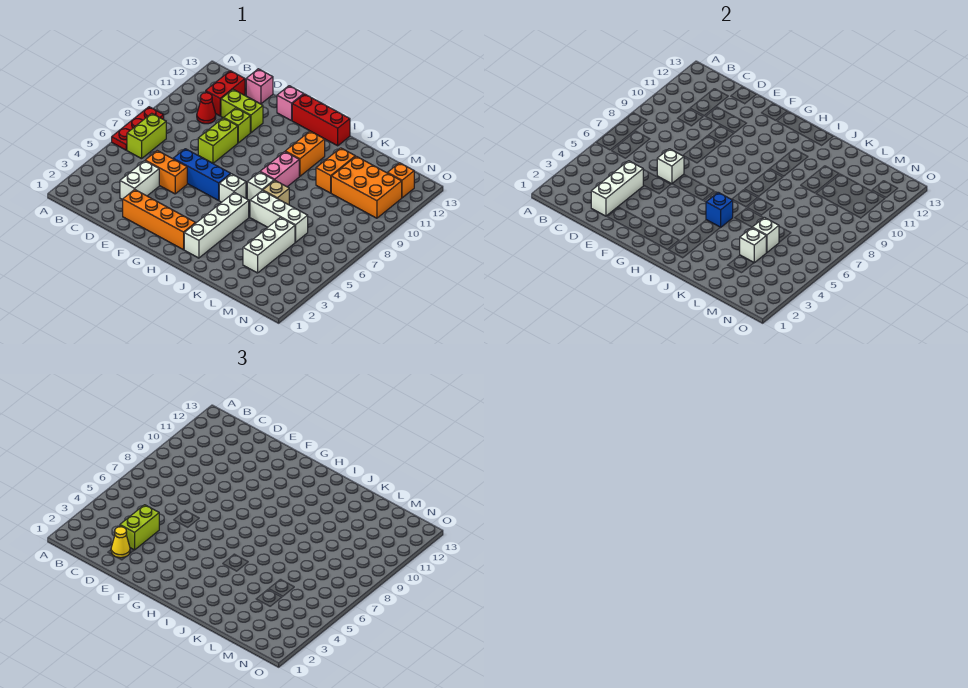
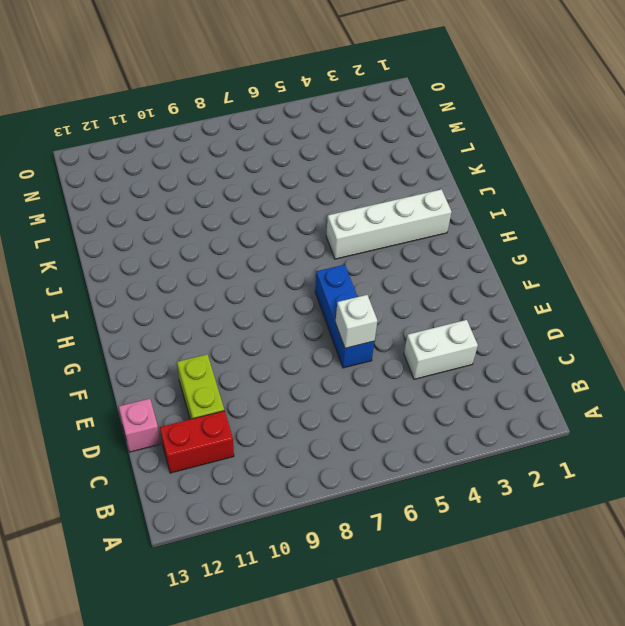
none -> red 1x3 plate [112,107,164,150]
none -> lime 1x2 brick [127,113,166,159]
none -> red 1x1 cone [197,93,216,124]
none -> orange 1x2 brick [145,151,187,194]

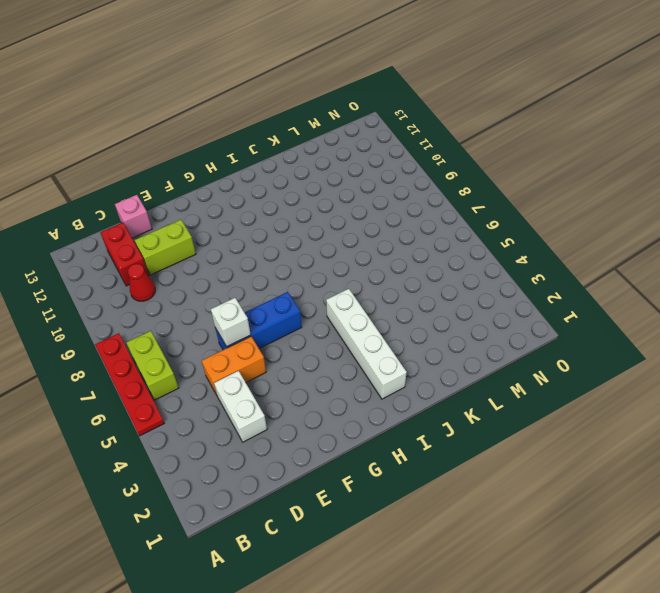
red 1x4 plate [95,333,164,436] -> red 1x3 plate [112,107,164,150]
none -> orange 1x4 brick [123,190,195,250]
none -> lime 1x2 brick [198,118,238,163]
none -> lime 1x1 brick [224,108,250,143]
none -> pink 1x1 brick [277,86,304,121]

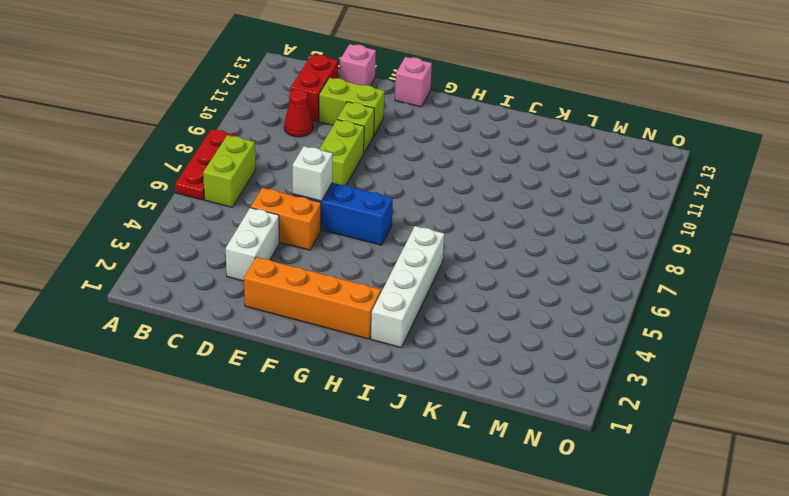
none -> red 1x3 brick [292,94,350,146]
none -> white 1x1 brick [219,174,246,202]
none -> white 1x1 brick [247,172,274,200]
none -> pink 1x2 brick [260,152,299,187]

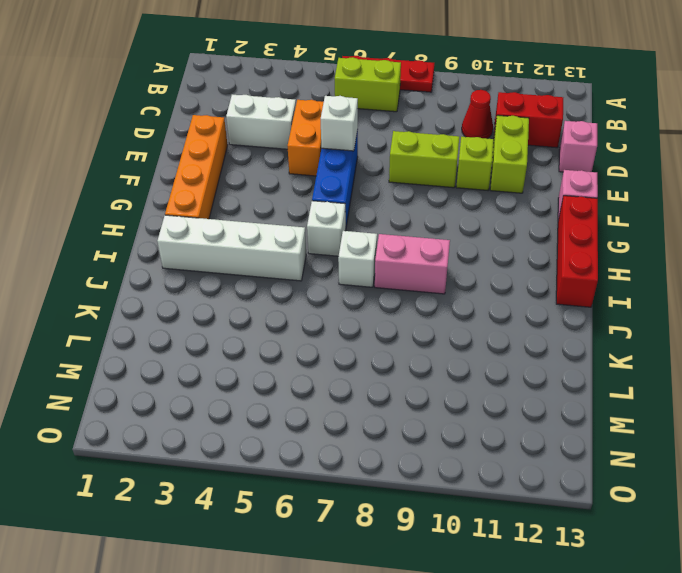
none -> orange 1x2 brick [285,131,325,176]
none -> white 1x3 brick [250,190,308,242]
none -> tan 1x1 brick [263,180,289,205]
none -> orange 1x2 brick [316,148,355,193]

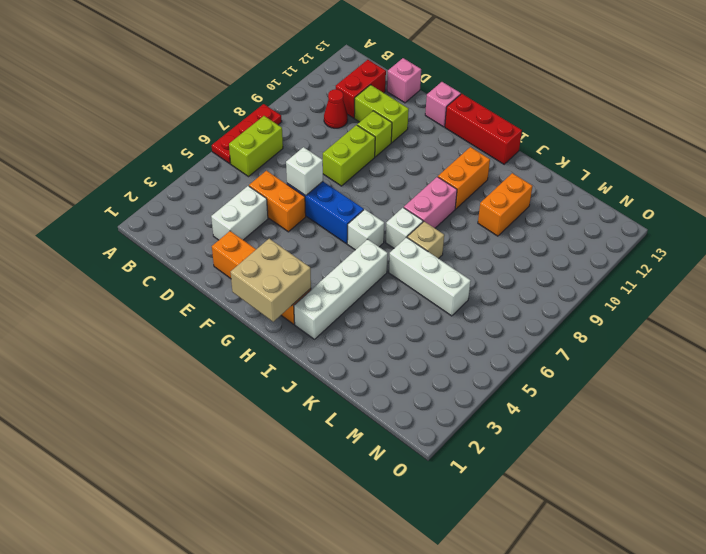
tan 2x2 brick [231,239,311,322] -> none
none -> white 1x3 brick [243,218,295,273]
none -> orange 2x3 brick [331,156,402,218]
none -> orange 1x1 brick [388,163,414,198]
none -> white 1x3 brick [591,161,643,216]

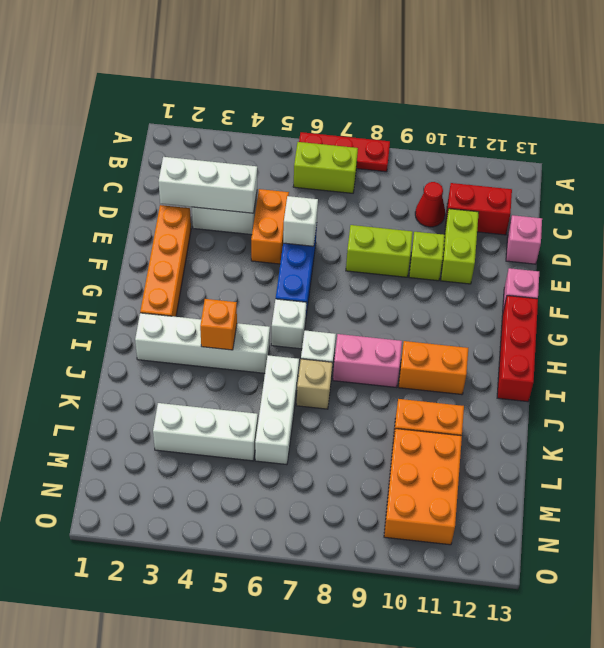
orange 1x1 brick [200,299,237,350] -> orange 1x1 brick moved to [388,163,414,198]
none -> blue 1x1 brick [706,192,733,227]
none -> white 1x1 brick [740,228,766,263]
none -> white 1x1 brick [752,218,779,253]
none -> yellow 1x1 cone [111,527,130,558]

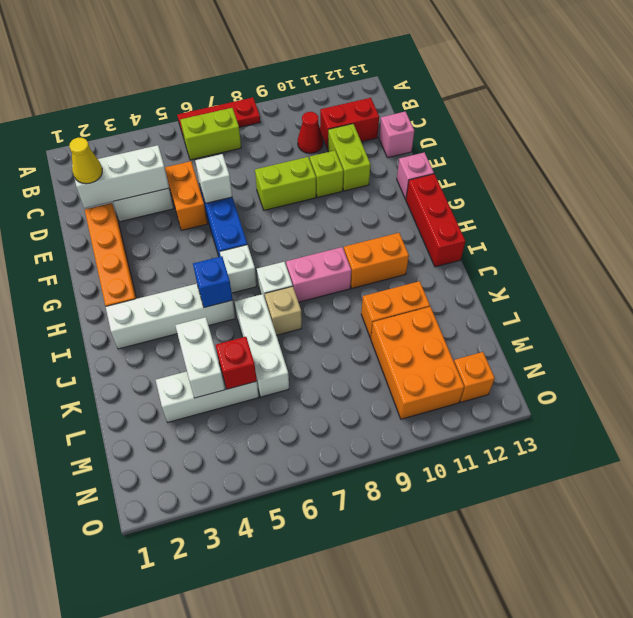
white 1x2 brick [175,317,225,398] -> white 1x1 brick [740,228,766,263]
red 1x1 brick [216,337,257,389] -> white 1x1 brick [752,218,779,253]
none -> lime 1x2 brick [120,505,159,550]

